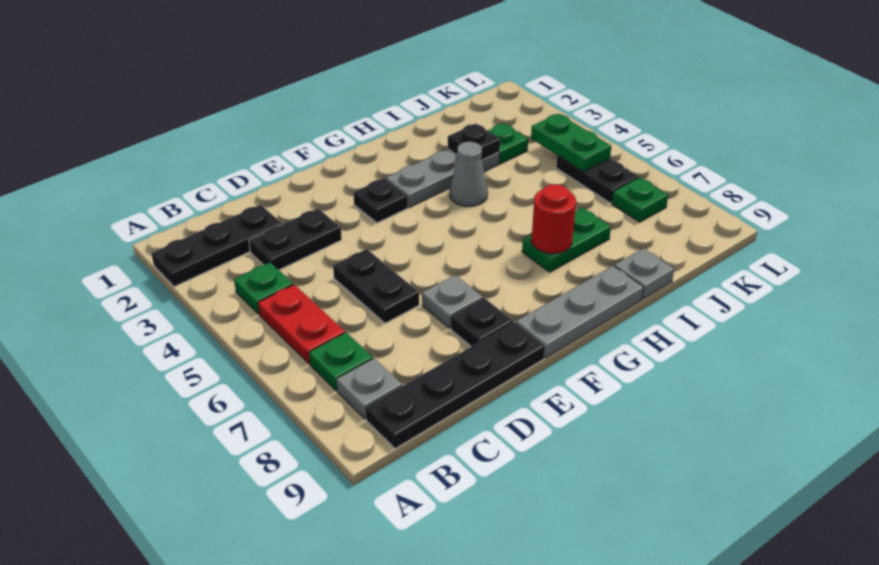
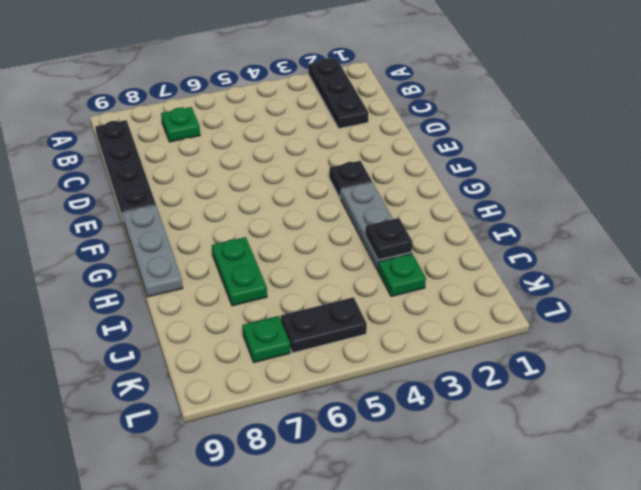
none -> green 1x1 plate [234,262,293,314]
none -> red 1x2 plate [258,285,345,364]
none -> grey 1x1 plate [337,358,402,419]

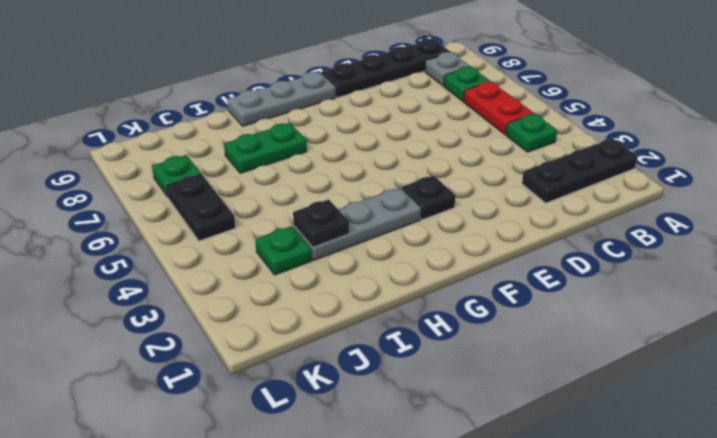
none -> black 1x2 plate [249,209,342,270]
none -> black 1x2 plate [333,249,419,323]
none -> grey 1x1 plate [422,275,483,328]

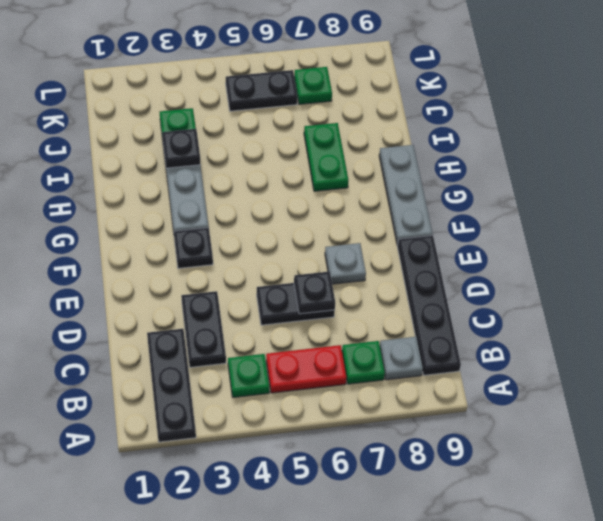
black 1x1 plate [294,271,335,314] -> black 1x1 plate moved to [451,298,513,347]
none -> grey 1x1 cone [450,142,488,206]
none -> grey 1x1 plate [614,248,674,299]
none -> red 1x1 round brick [531,184,576,254]

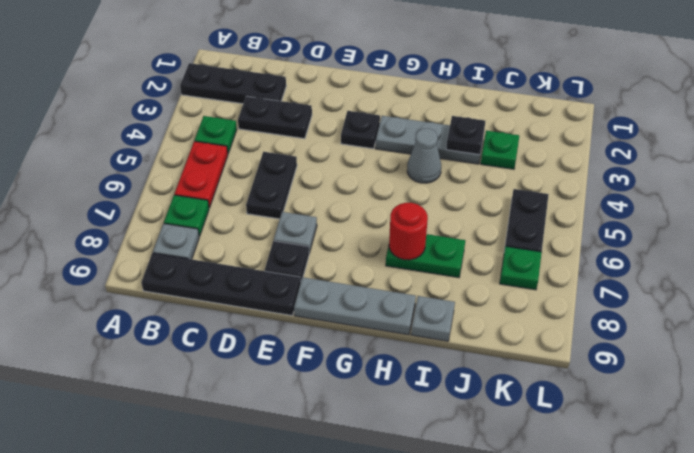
none -> green 1x2 plate [531,114,611,172]

